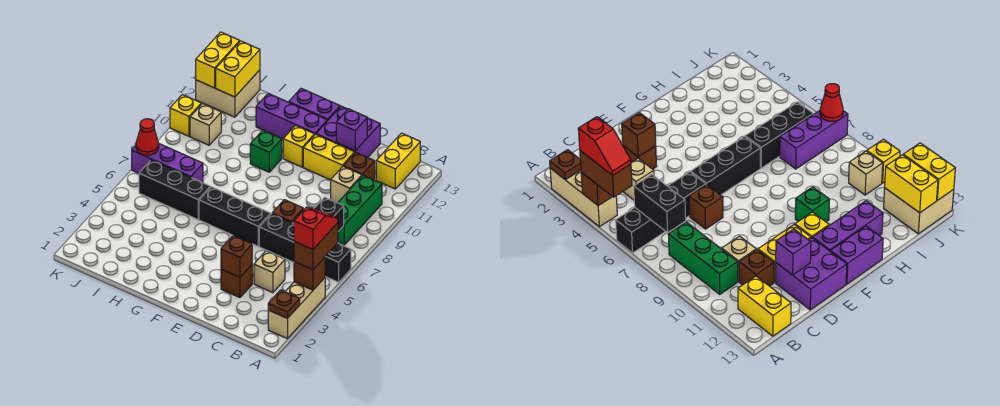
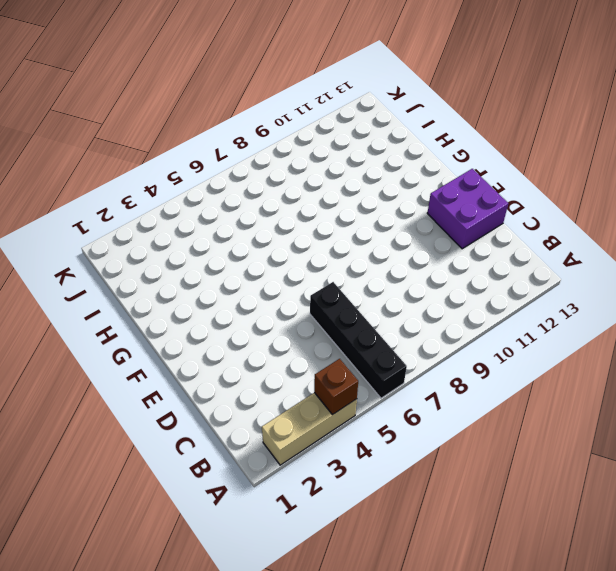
none -> green 1x3 brick [338,175,382,245]
none -> yellow 1x2 brick [376,133,420,189]
none -> tan 1x1 brick [254,251,285,293]
none -> tan 1x1 brick [331,167,362,203]

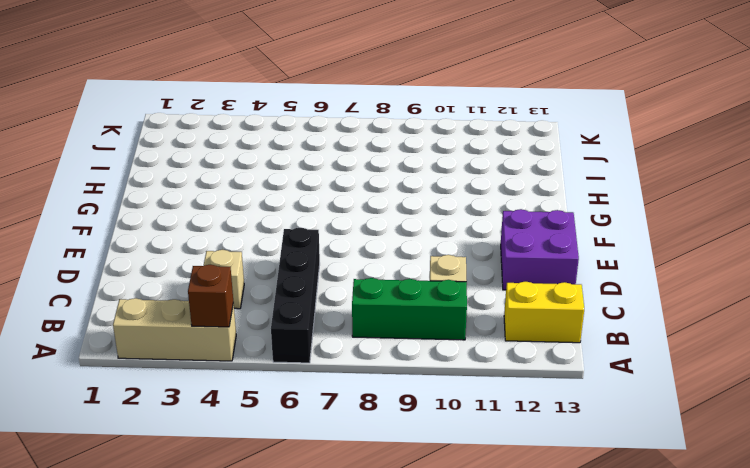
none -> brown 1x1 brick [343,152,375,180]
none -> brown 1x1 brick [221,265,252,298]
none -> brown 1x1 brick [272,200,303,223]
none -> yellow 1x2 brick [303,134,355,180]

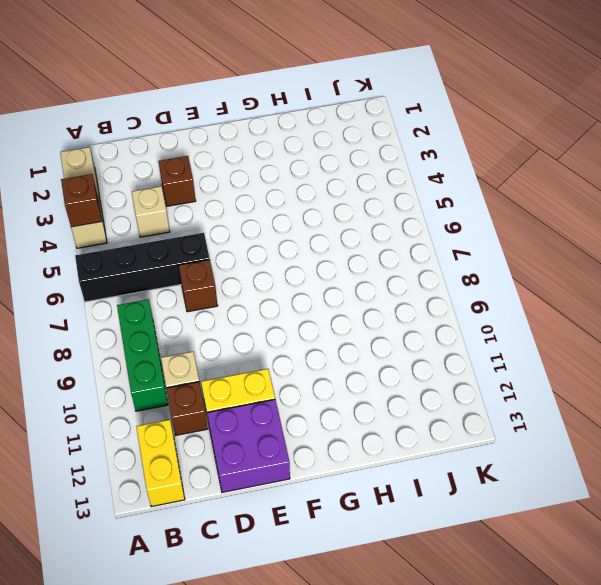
none -> black 1x3 brick [199,187,271,246]
none -> yellow 1x1 brick [283,125,315,167]
none -> purple 1x3 brick [256,93,327,139]
none -> purple 1x2 brick [289,88,340,121]

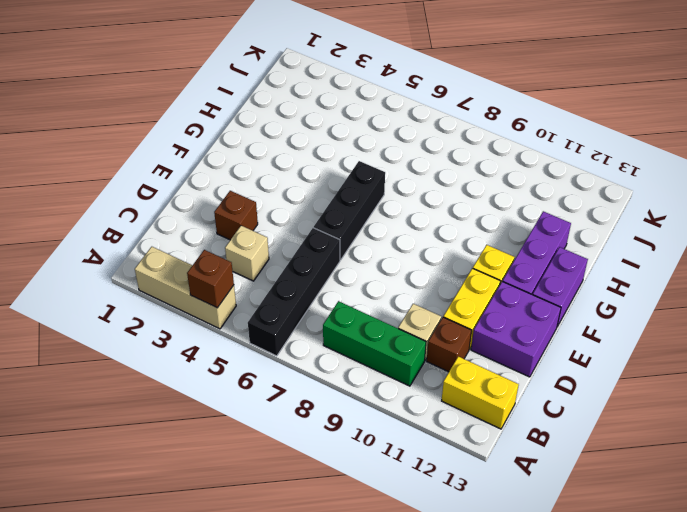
none -> brown 1x1 brick [272,200,303,223]
none -> green 1x1 brick [250,130,282,172]
none -> black 1x3 brick [139,160,210,219]
none -> purple 1x3 brick [132,144,203,183]

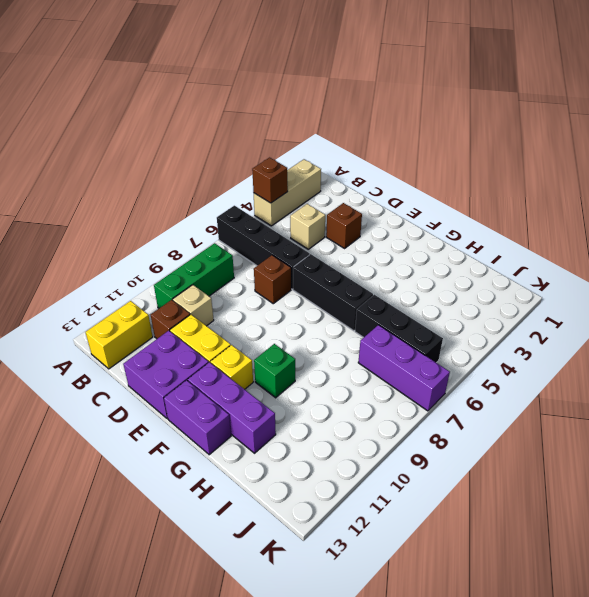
none -> tan 1x1 brick [190,104,221,145]
none -> tan 2x2 brick [196,70,260,117]
none -> yellow 1x1 brick [170,95,201,136]
none -> brown 1x1 plate [268,290,300,318]

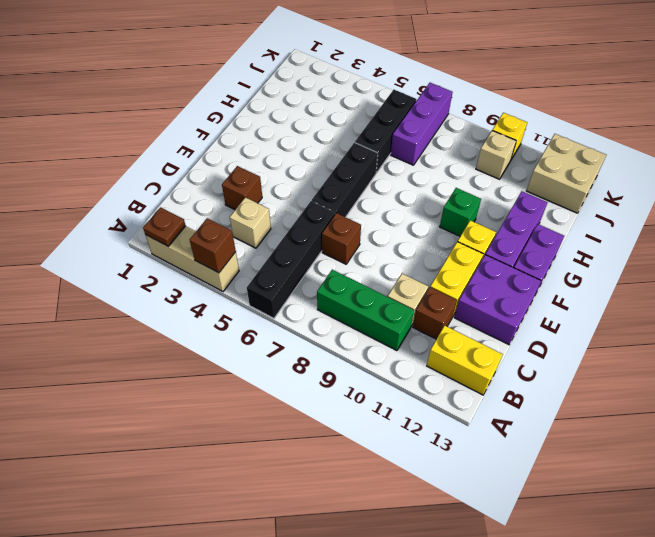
none -> black 1x2 brick [314,197,344,231]
none -> brown 1x1 brick [221,236,252,277]
none -> purple 1x1 brick [336,109,367,151]
none -> yellow 1x2 brick [216,41,260,97]

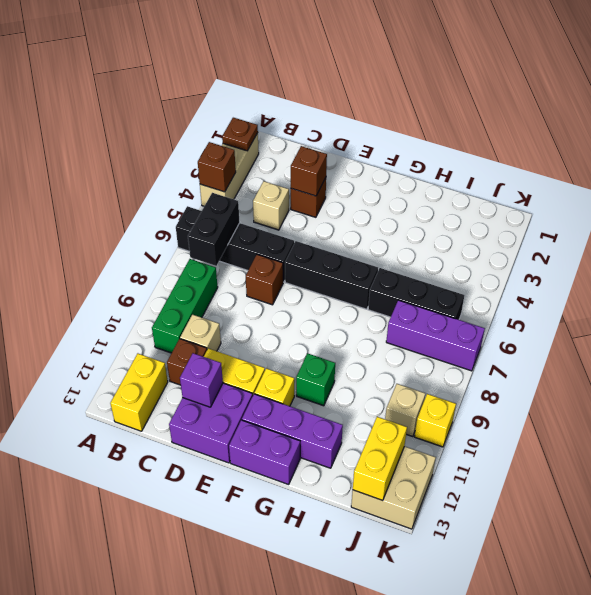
none -> red 1x1 cone [136,119,159,155]
none -> yellow 1x2 brick [196,32,240,88]
none -> brown 1x2 brick [294,223,338,270]
none -> red 1x2 slope [294,207,338,249]

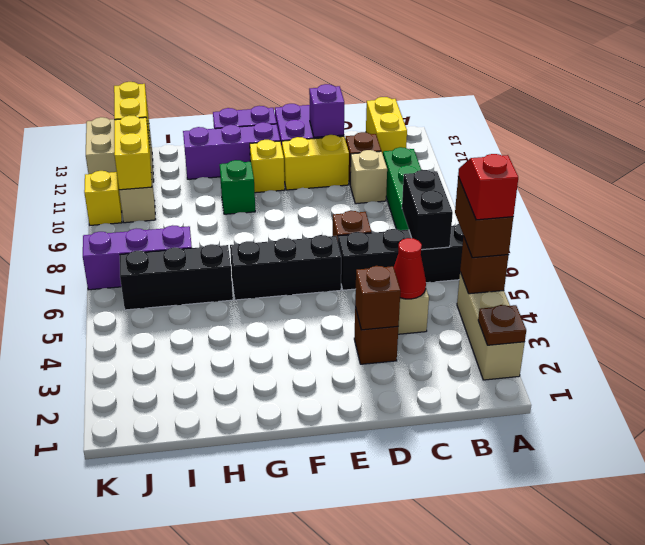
red 1x1 cone [394,238,426,299] -> red 1x1 cone moved to [136,119,159,155]
yellow 1x2 brick [114,116,152,190] -> yellow 1x2 brick moved to [196,32,240,88]

